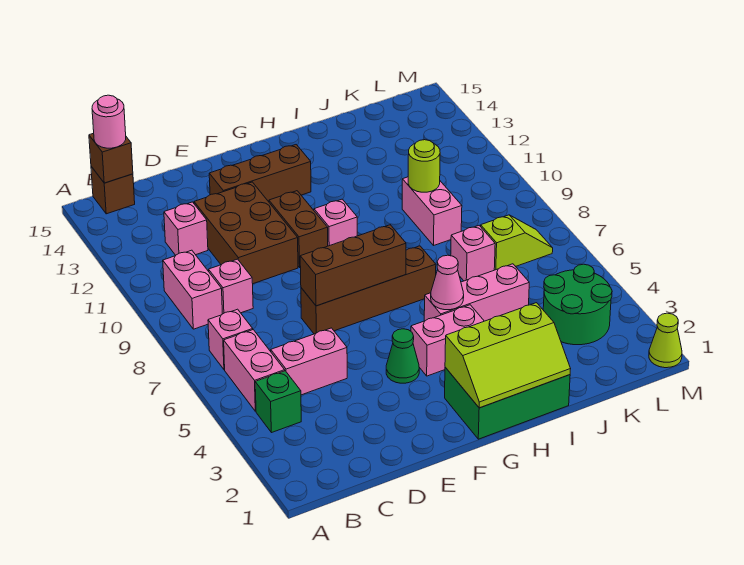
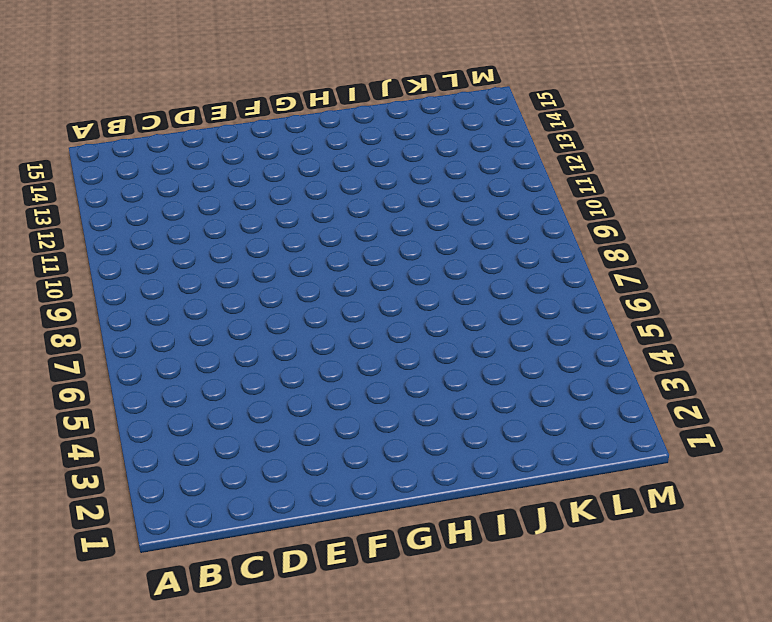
none -> green 1x1 brick [255,371,301,433]
none -> pink 1x2 brick [224,330,285,411]
none -> pink 1x1 brick [208,309,253,370]

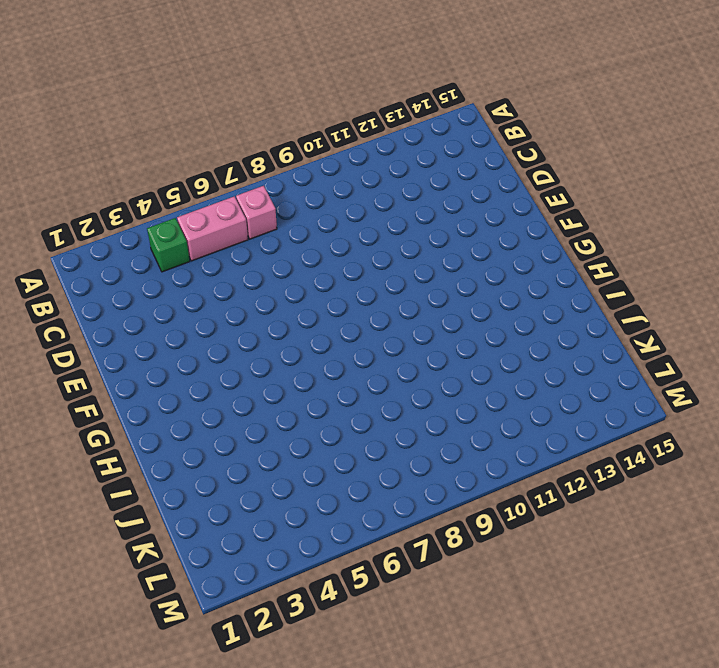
none -> pink 1x2 brick [163,250,222,329]
none -> brown 1x1 brick [91,167,135,214]
none -> pink 1x2 brick [271,328,347,395]

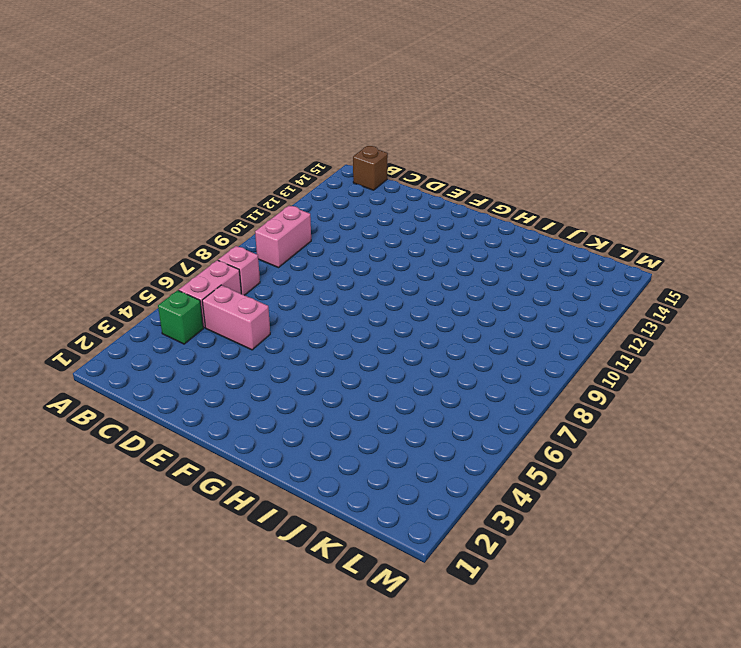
none -> pink 1x1 brick [209,259,253,314]
none -> pink 1x1 brick [164,202,208,255]
none -> brown 2x3 brick [194,182,298,284]

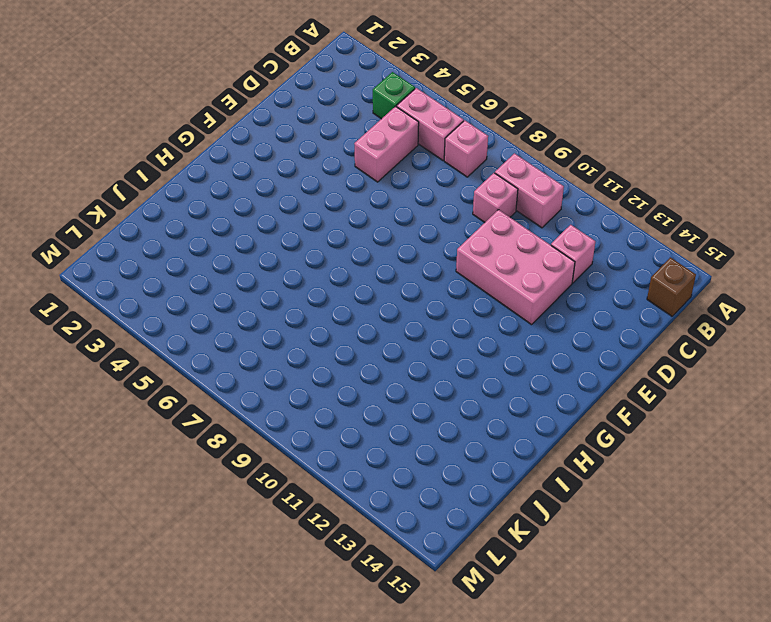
pink 2x3 brick [456,210,575,325] -> brown 2x3 brick [194,182,298,284]
none -> brown 1x4 brick [301,246,436,334]
none -> brown 1x3 brick [209,145,311,202]
none -> green 1x1 cone [386,329,419,383]

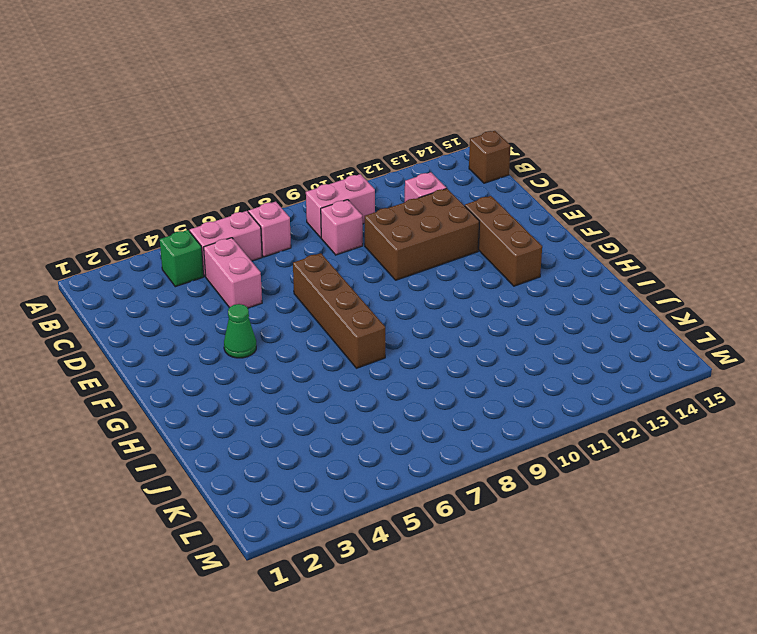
none -> brown 1x2 brick [269,191,328,267]
none -> green 2x3 brick [445,367,570,439]
none -> pink 1x2 brick [411,305,484,376]

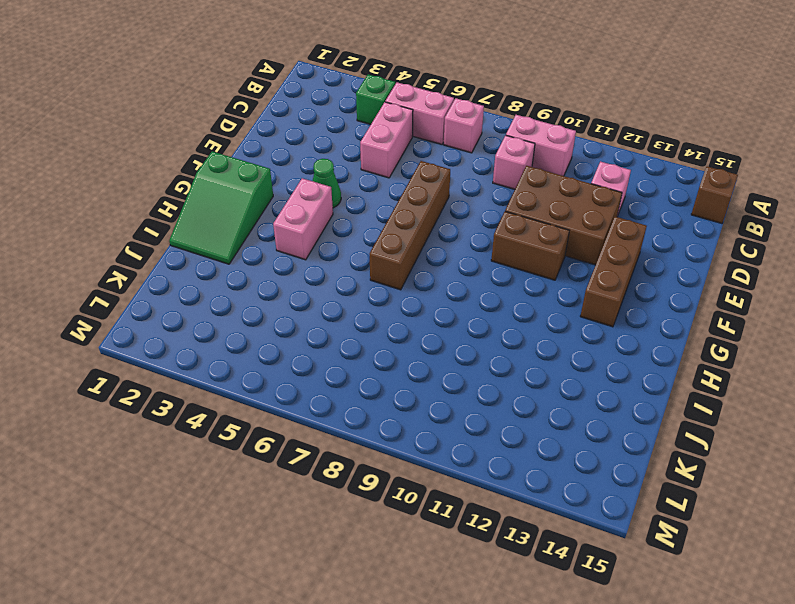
green 2x3 slope [169,152,273,264] -> green 2x3 brick [445,367,570,439]
none -> pink 1x1 brick [314,199,357,246]
none -> pink 1x3 brick [424,264,529,321]
none -> pink 1x1 brick [451,226,495,281]

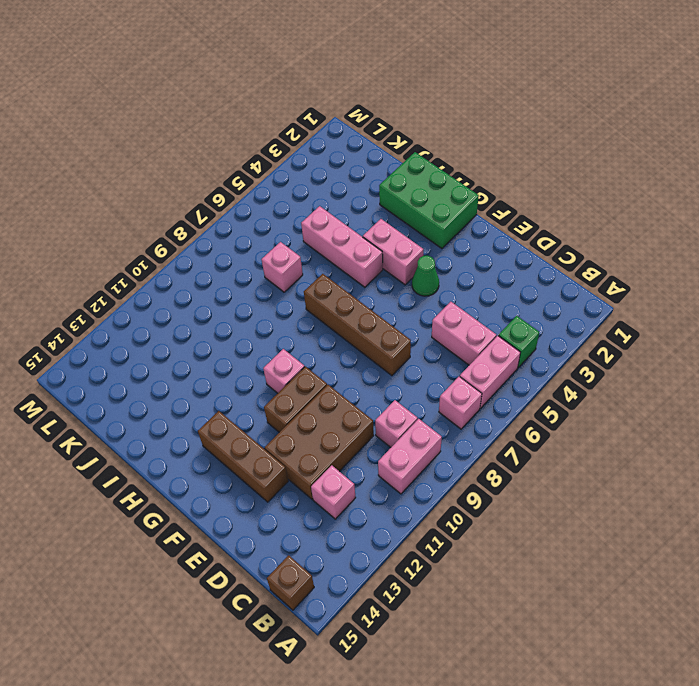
none -> pink 1x2 brick [402,177,462,245]
none -> green 2x2 round brick [543,264,612,345]
none -> lime 1x2 slope [481,215,553,270]

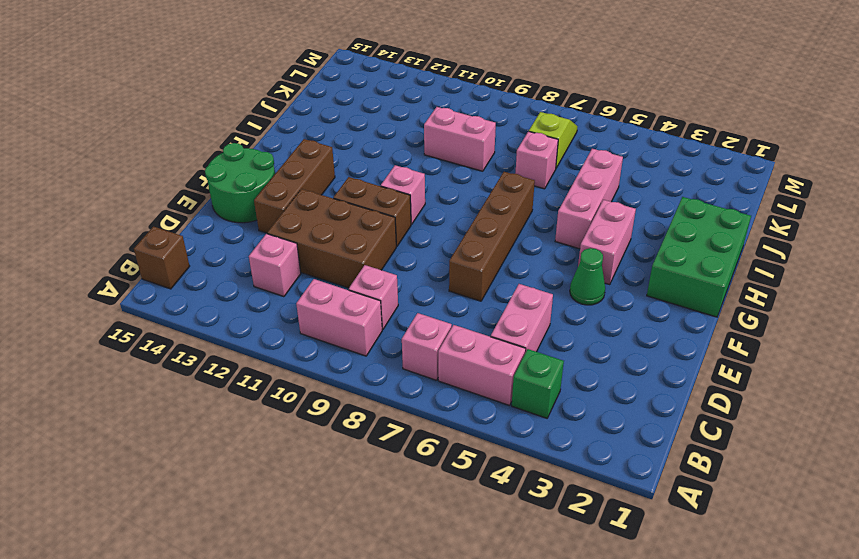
green 2x2 round brick [205,143,275,223] -> green 2x2 round brick moved to [543,264,612,345]
none -> lime 1x1 cone [649,313,682,368]
none -> brown 1x1 brick [89,133,133,183]
none -> brown 1x3 brick [300,225,406,306]

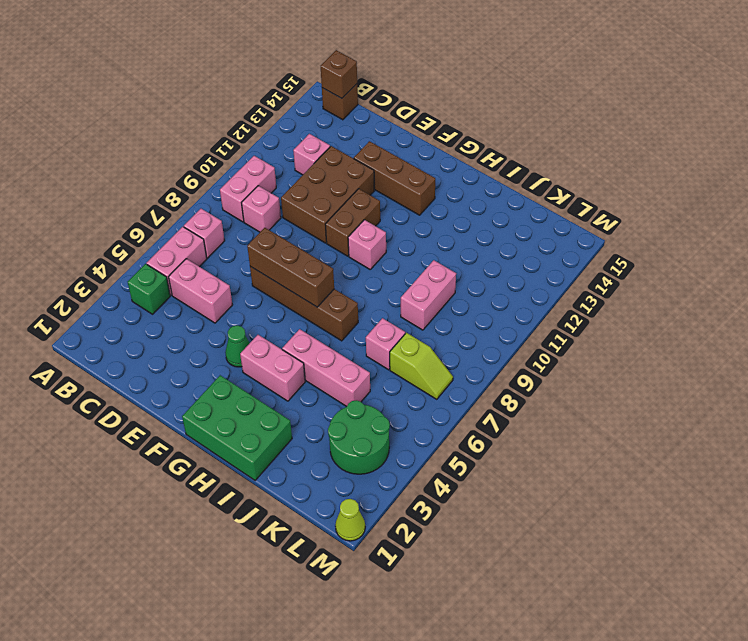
none -> lime 2x3 slope [445,303,570,408]
none -> pink 1x1 cone [431,255,464,310]
none -> lime 1x1 round brick [408,140,440,192]

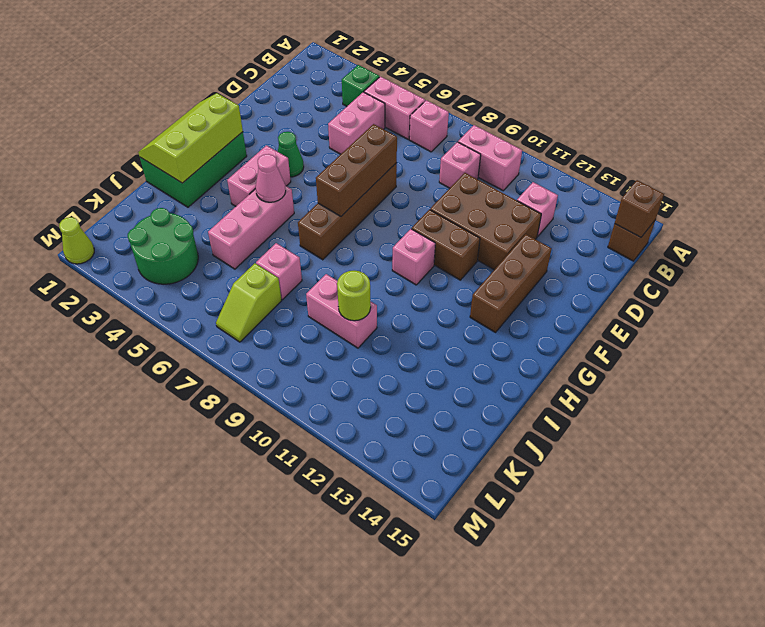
none -> pink 1x1 round brick [92,95,126,148]

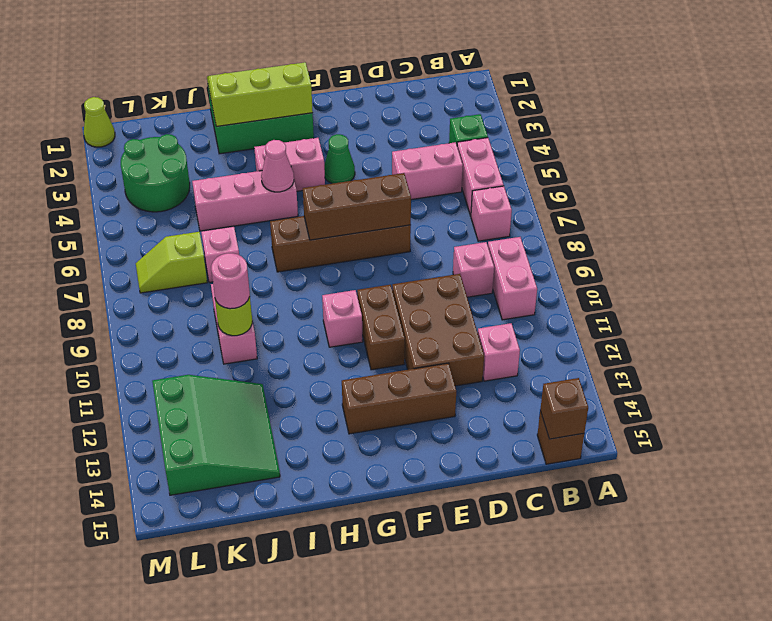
pink 1x1 round brick [211,253,250,309] -> pink 1x1 round brick moved to [92,95,126,148]
green 3x3 slope [152,375,280,495] -> none

